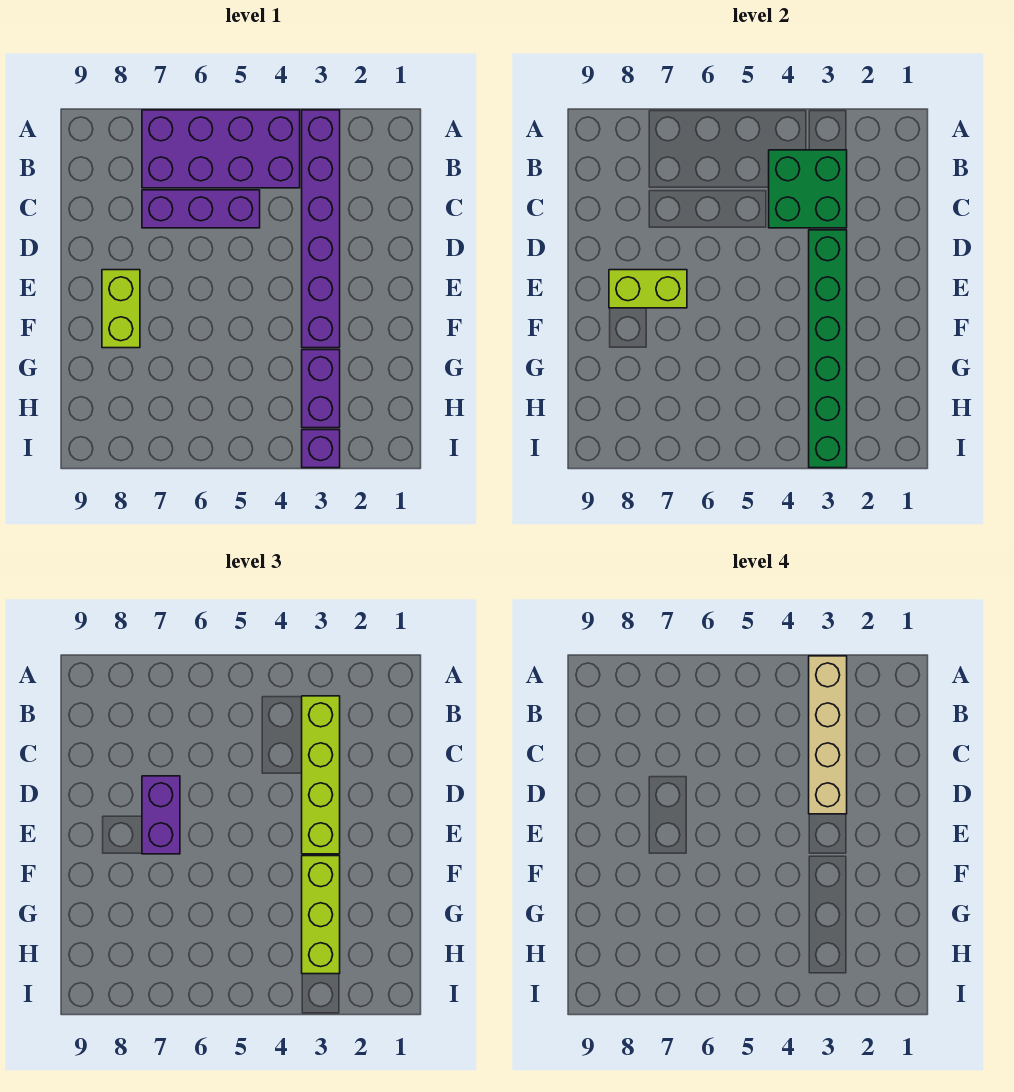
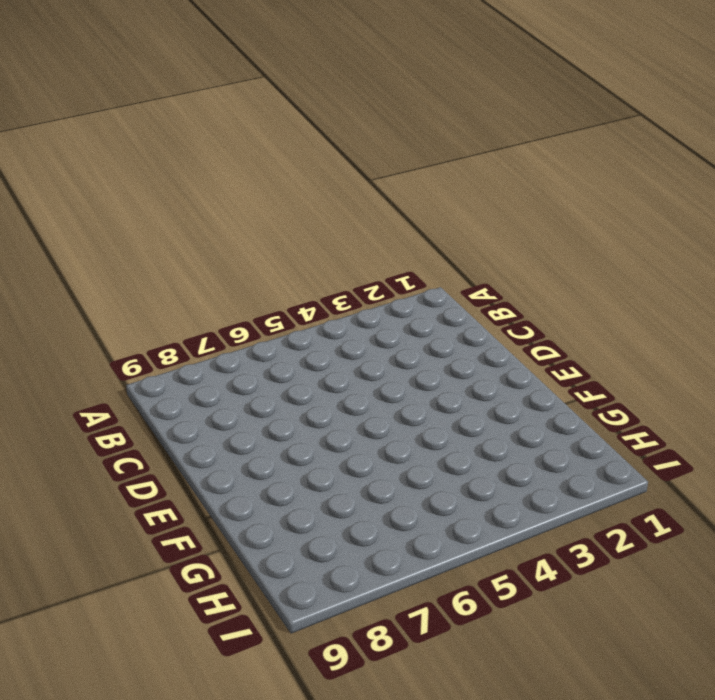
none -> purple 1x6 brick [302,110,340,348]
none -> purple 2x4 brick [142,110,300,188]
none -> purple 1x3 brick [142,190,260,228]

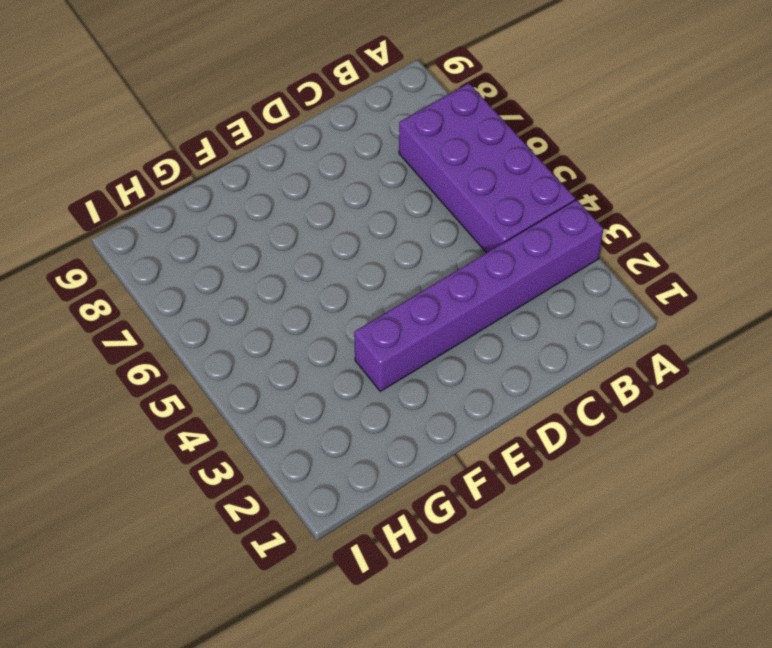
none -> purple 1x3 brick [142,190,260,228]
none -> lime 1x2 brick [102,270,140,348]
none -> purple 1x2 brick [302,350,340,428]

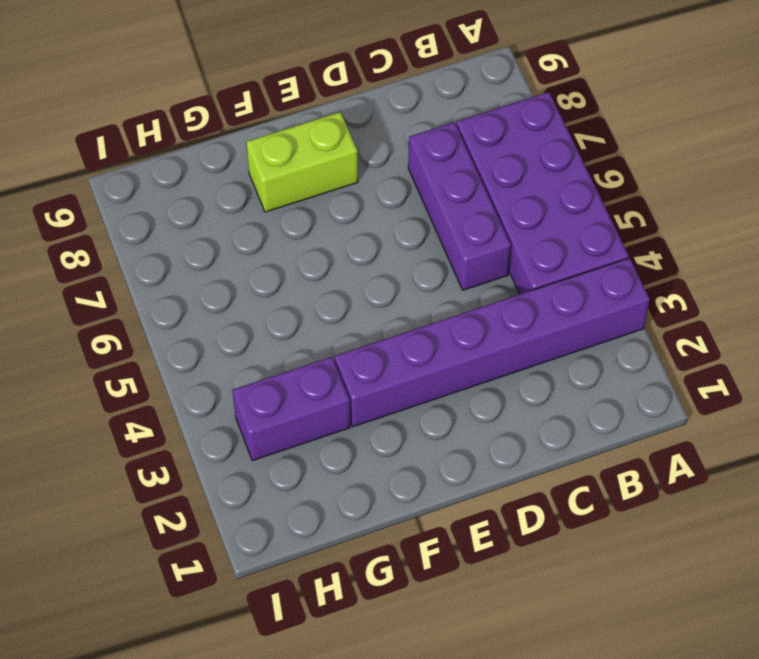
none -> purple 1x1 brick [302,430,340,468]
none -> green 2x2 brick [769,150,847,228]
none -> green 1x6 brick [809,230,847,468]

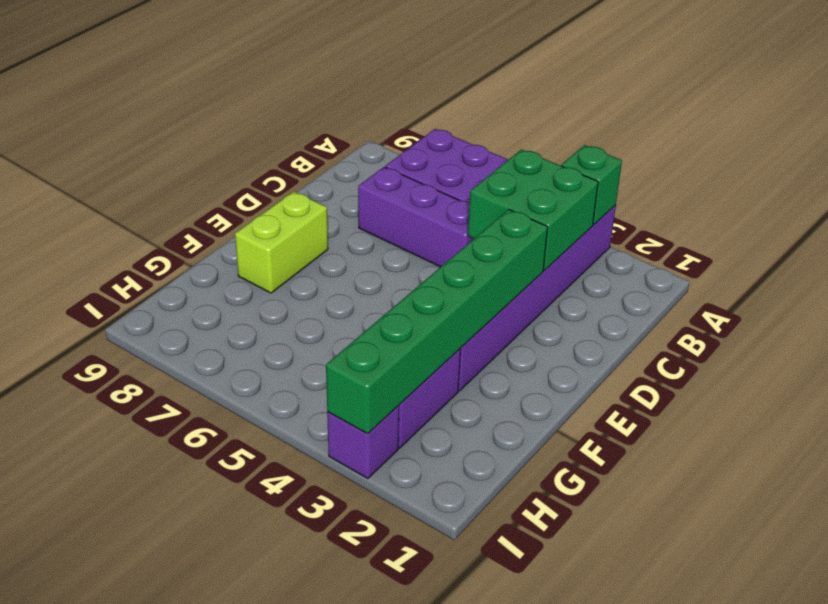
green 1x1 brick [561,145,622,225] -> none
none -> lime 1x2 brick [609,270,687,308]
none -> lime 1x4 brick [302,696,340,854]
none -> purple 1x2 brick [142,776,180,854]

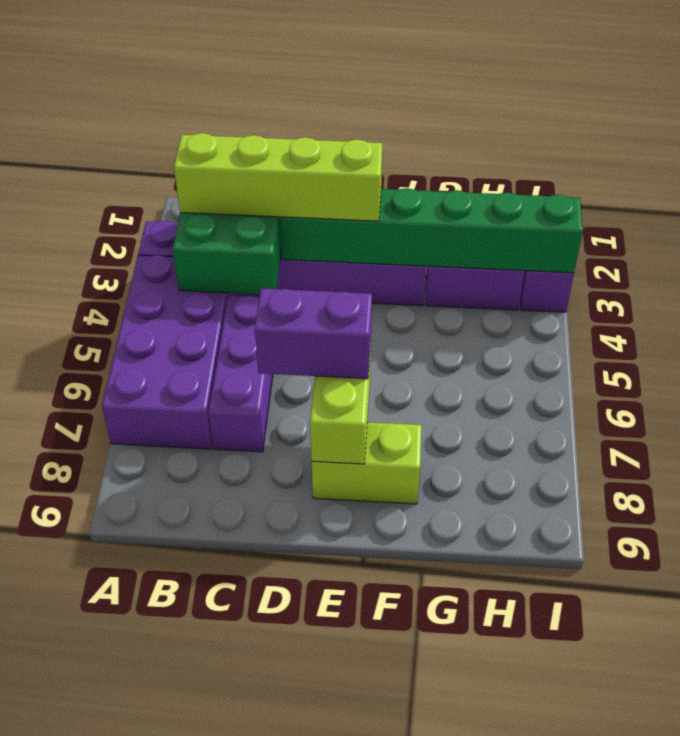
none -> lime 1x3 brick [302,856,340,974]
none -> tan 1x4 brick [809,656,847,814]

